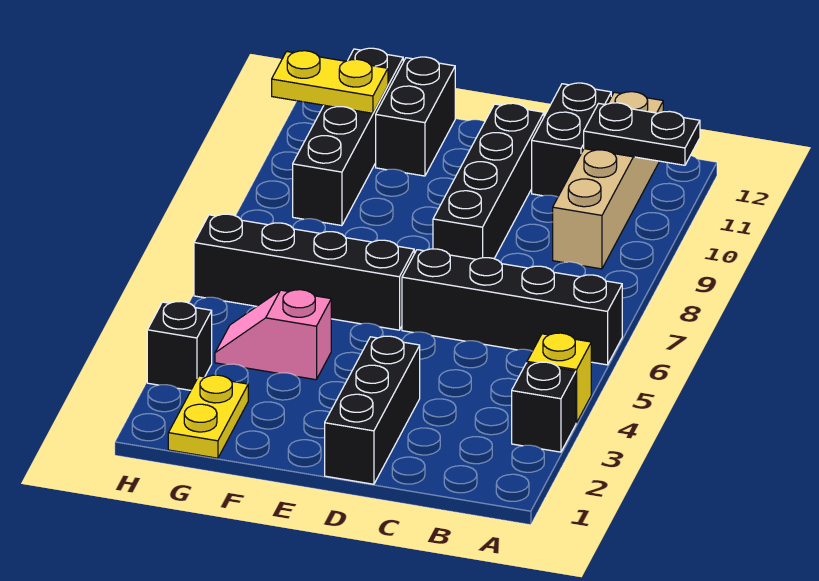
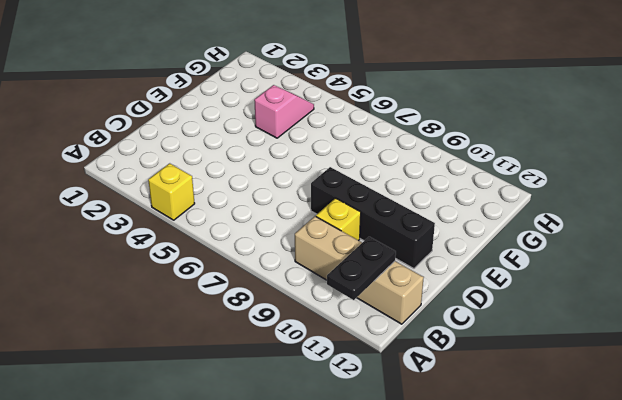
yellow 1x1 brick [316,198,361,241] -> none
none -> black 1x1 brick [512,362,576,452]
none -> black 1x4 brick [402,249,622,365]
none -> black 1x2 brick [532,83,611,197]

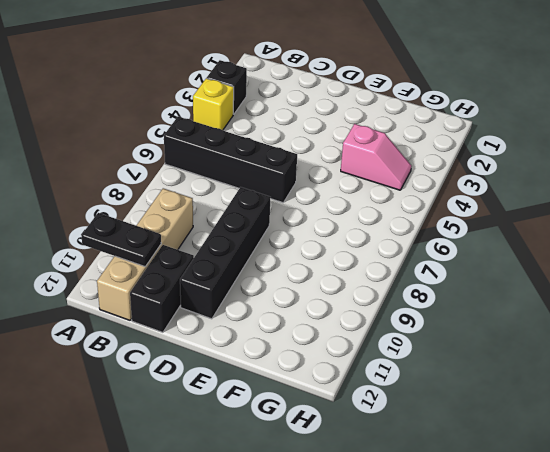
none -> black 1x3 brick [325,336,420,484]
none -> black 1x4 brick [194,214,414,330]
none -> black 1x2 brick [376,57,455,176]

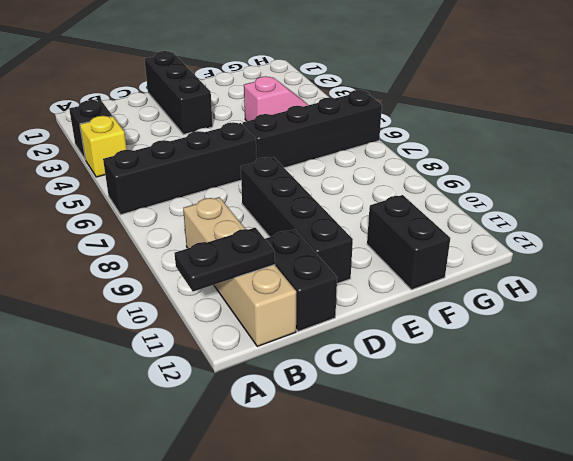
none -> yellow 1x2 plate [168,375,248,458]
none -> black 1x4 brick [293,48,403,226]
none -> black 1x1 brick [147,301,212,390]

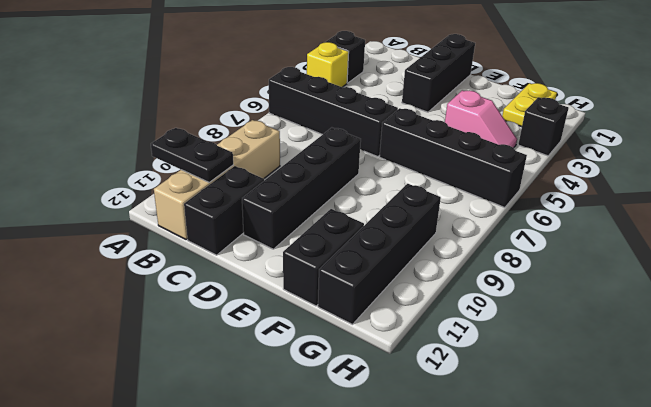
none -> yellow 1x2 plate [272,51,388,113]

